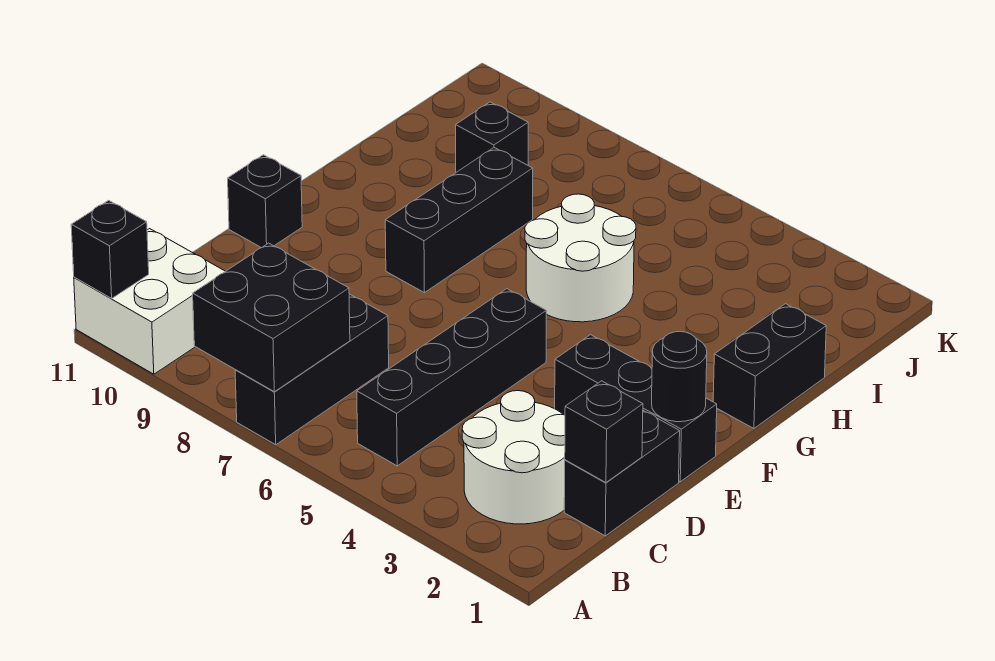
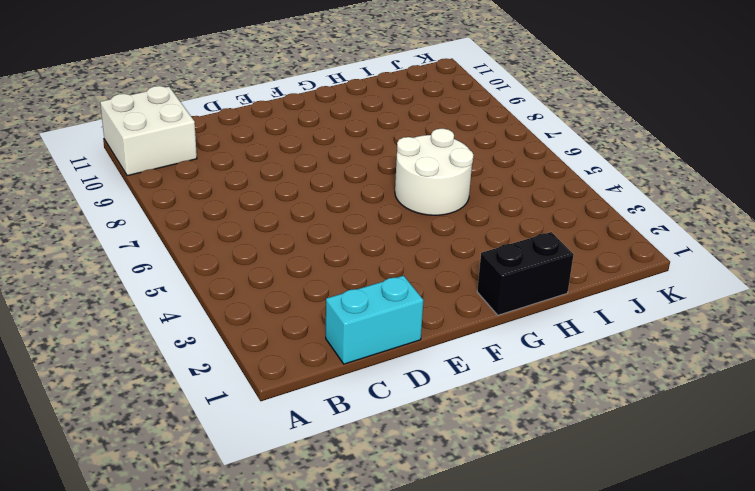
cyan 1x2 brick [326,276,423,364] -> black 1x2 brick [564,411,680,536]
none -> black 1x3 brick [235,294,389,445]
none -> white 2x2 round brick [462,391,565,524]
none -> black 1x4 brick [357,289,546,466]

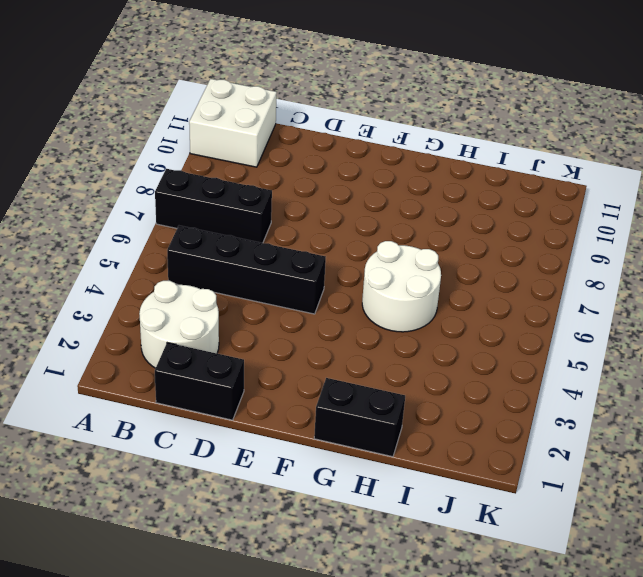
none -> black 1x3 brick [555,335,717,482]
none -> black 1x1 brick [228,155,302,248]
none -> black 1x3 brick [385,148,533,293]

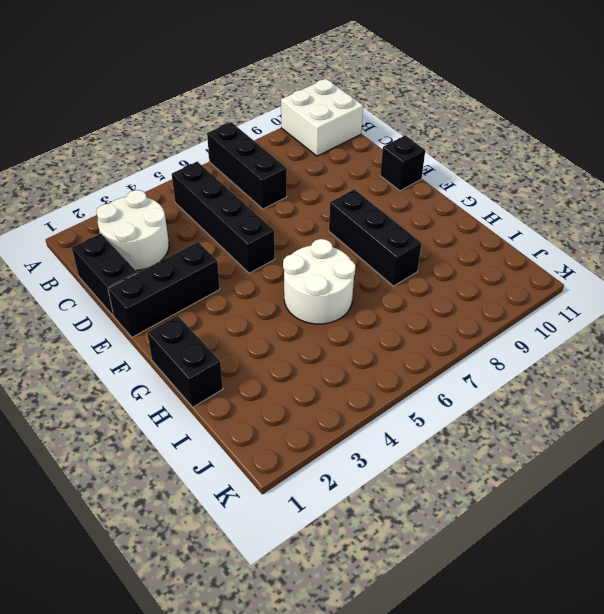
none -> black 1x1 brick [456,102,528,172]
none -> black 2x2 brick [193,243,350,392]
none -> black 1x1 brick [71,200,149,298]

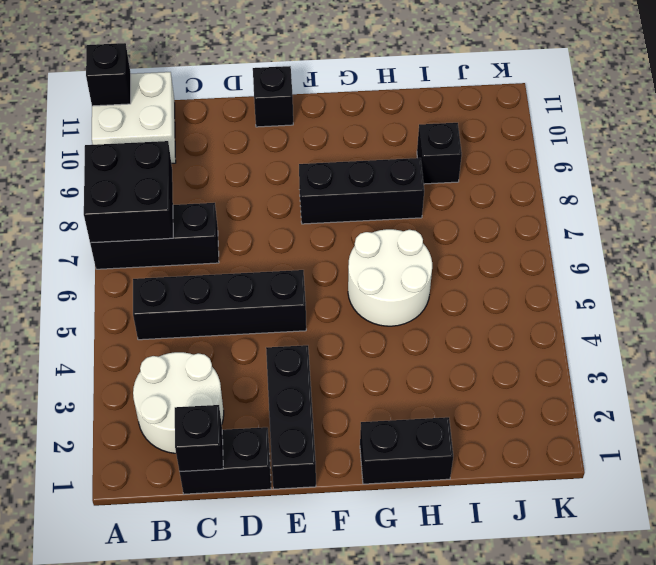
none -> black 1x1 round brick [652,331,707,422]

